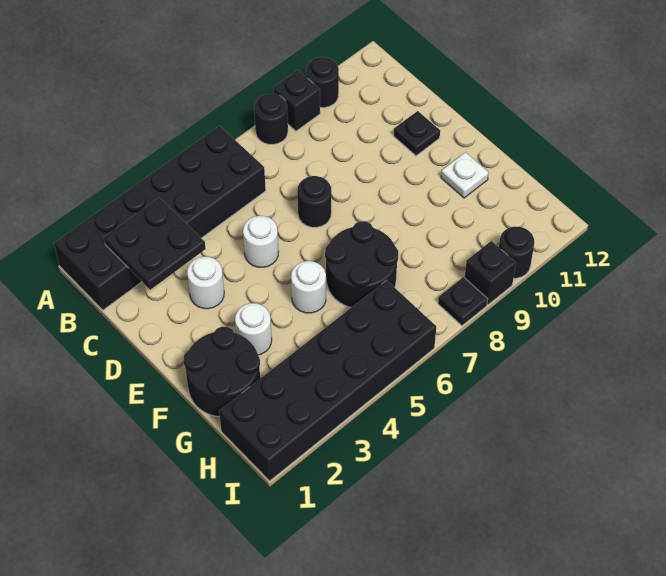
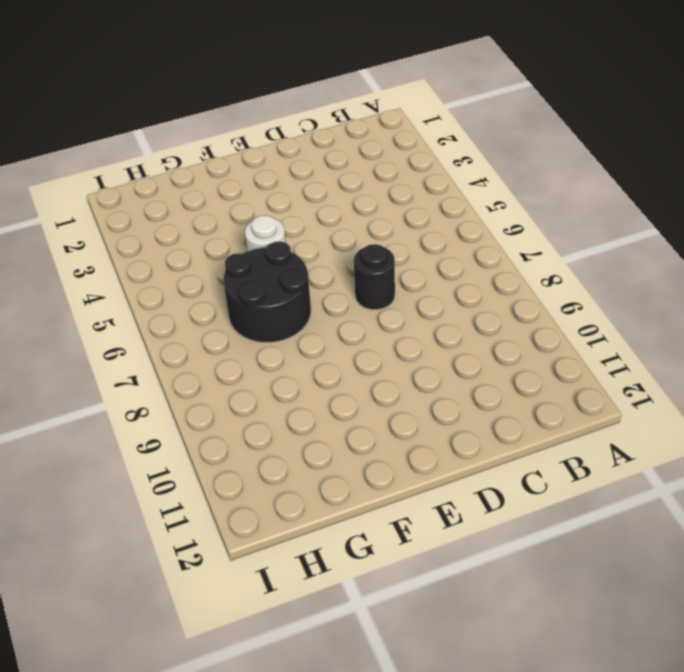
none -> black 2x6 brick [54,126,266,310]
none -> black 1x1 round brick [254,94,288,144]
none -> black 1x1 brick [274,70,320,131]

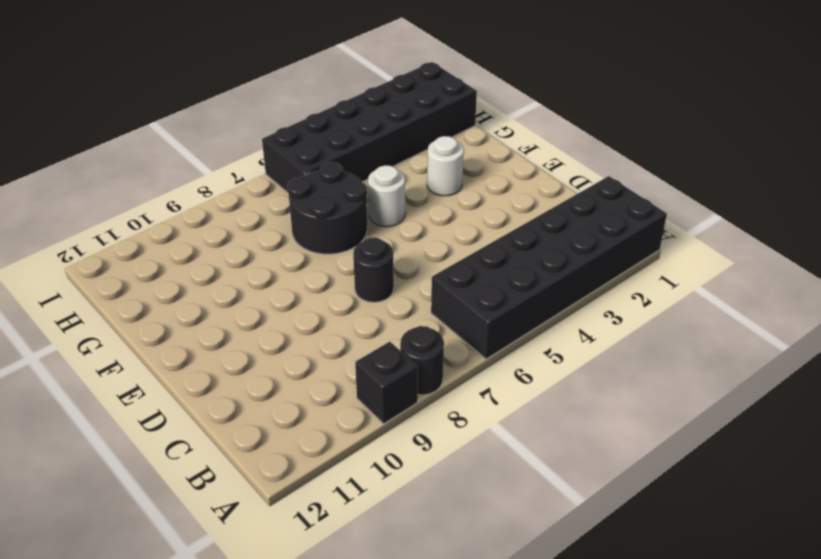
none -> black 1x1 round brick [306,57,339,108]
none -> white 1x1 round brick [187,257,224,309]
none -> white 1x1 round brick [243,216,279,267]

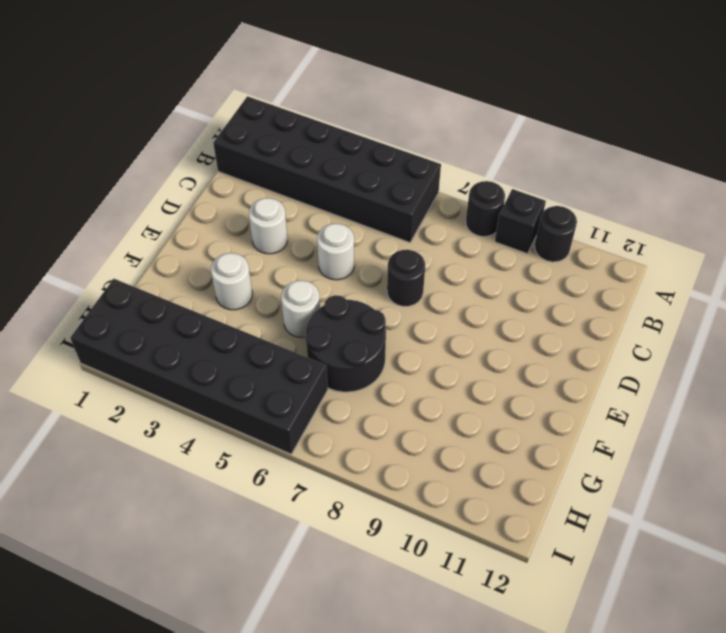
none -> black 1x1 plate [394,111,440,156]
none -> black 2x2 round brick [184,327,260,417]
none -> white 1x1 plate [441,152,489,198]

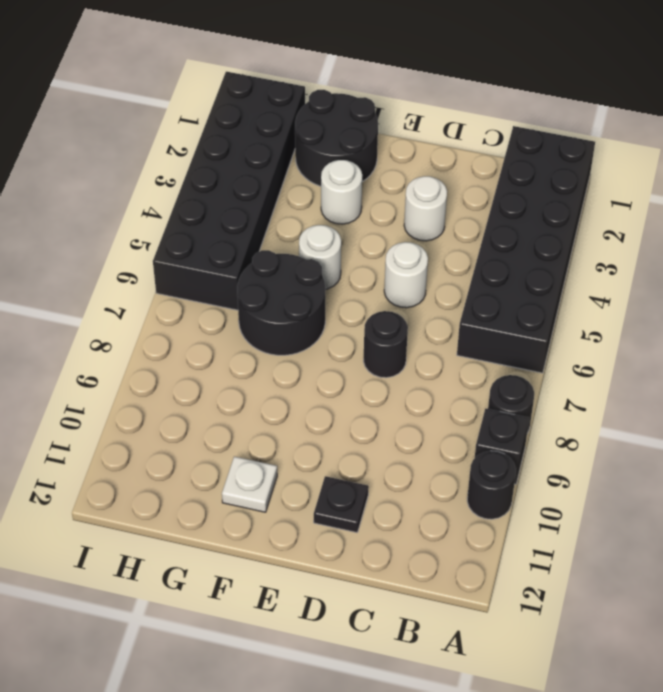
none -> black 1x1 plate [438,277,488,326]
none -> black 1x1 brick [465,241,516,305]
none -> black 1x1 round brick [499,226,534,278]

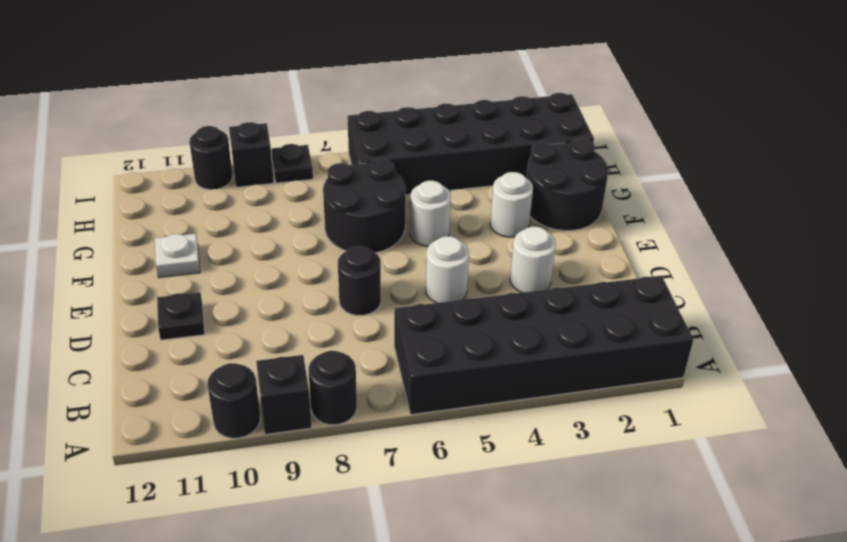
none -> black 2x2 plate [104,198,206,290]

